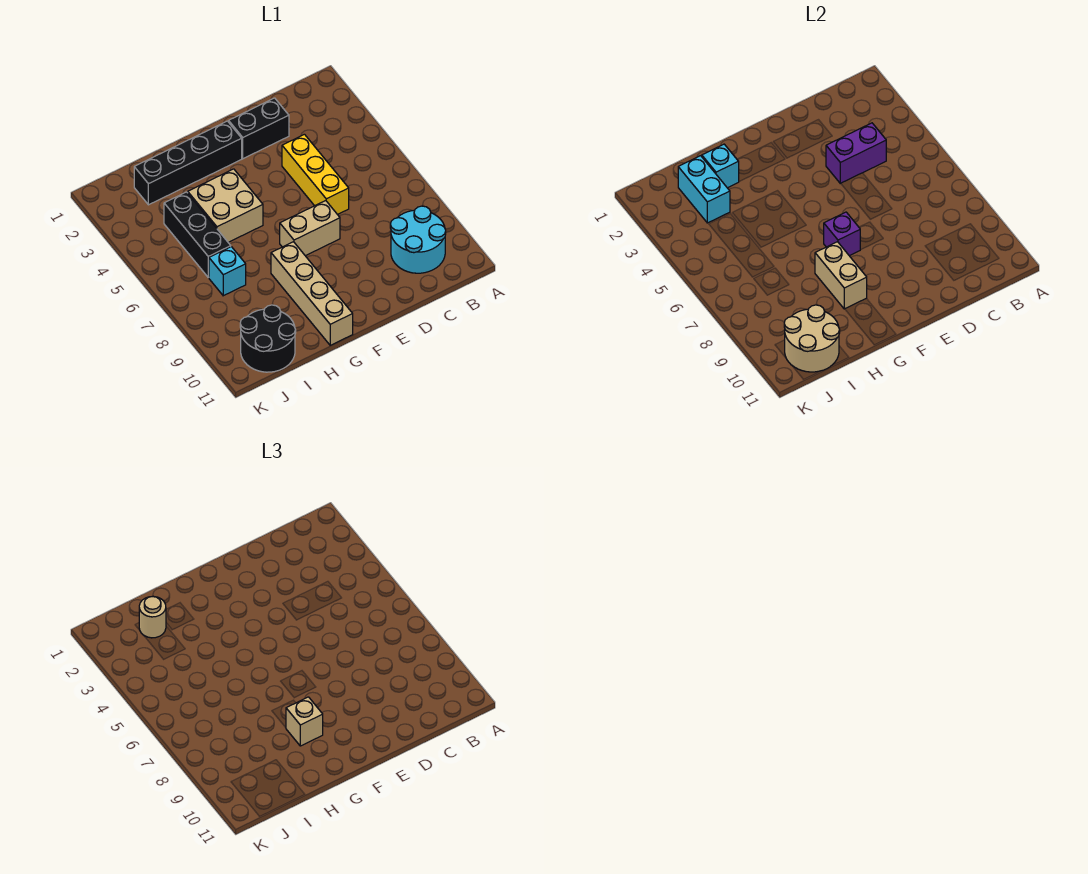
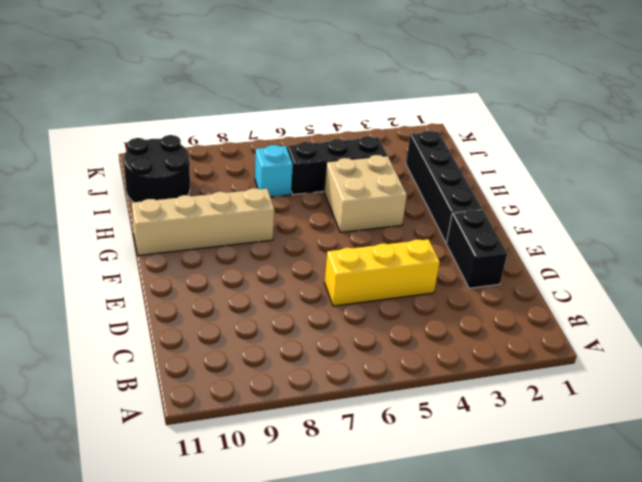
none -> cyan 2x2 round brick [390,206,446,273]
none -> tan 1x2 brick [280,201,340,256]
none -> purple 1x2 brick [826,123,886,184]

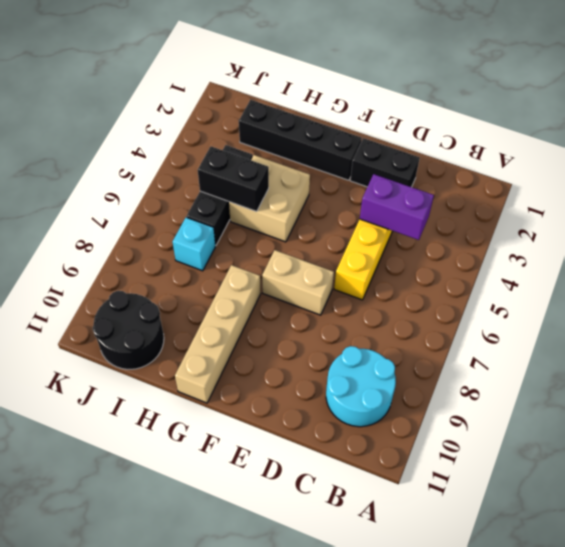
black 1x2 brick [198,146,269,212] -> none
none -> purple 1x1 brick [824,212,860,256]
none -> tan 1x2 brick [815,242,867,309]
none -> cyan 1x1 brick [702,144,739,188]

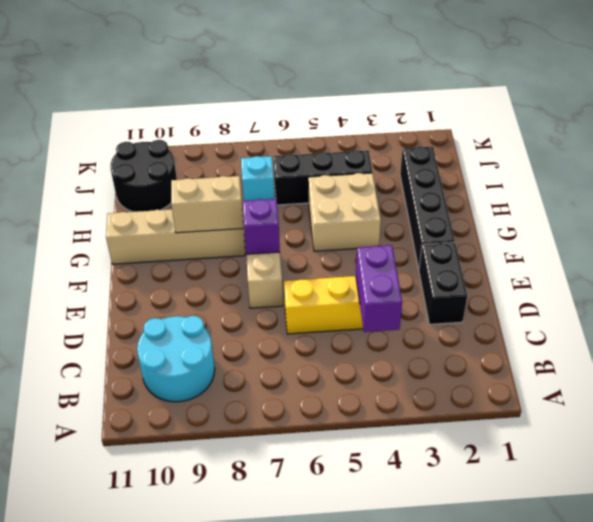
none -> cyan 1x1 brick [702,144,739,188]
none -> cyan 1x2 brick [678,156,730,223]
none -> tan 2x2 round brick [784,305,840,372]

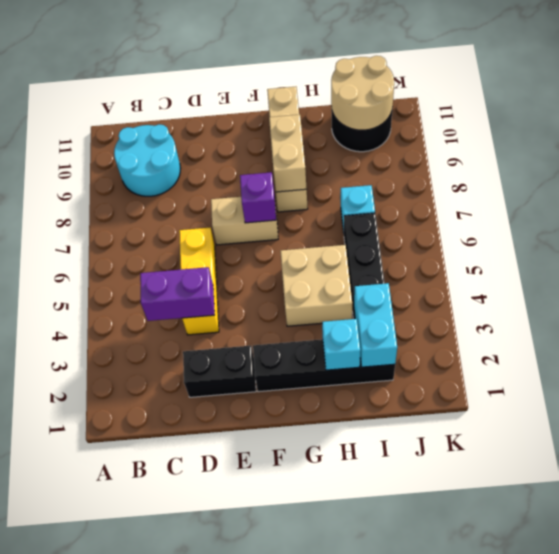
none -> tan 1x1 brick [286,697,323,746]
none -> tan 1x1 round brick [139,597,166,638]

